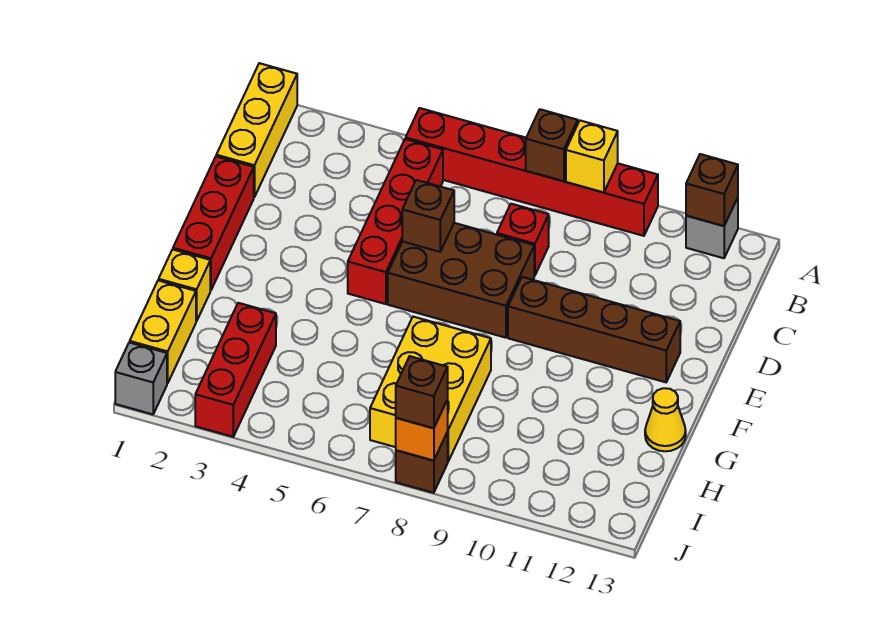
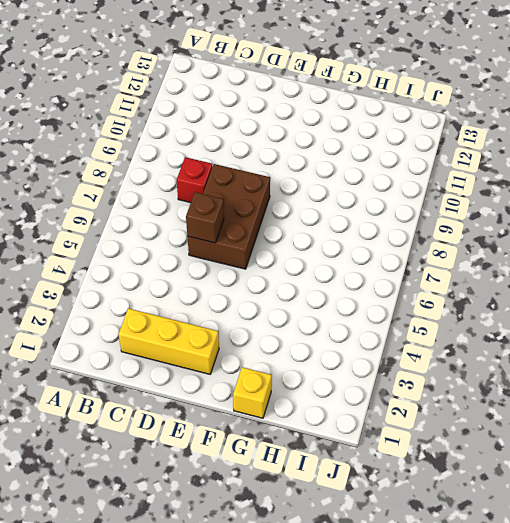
yellow 1x3 brick [118,308,219,374] -> yellow 1x3 brick moved to [216,63,297,197]
none -> red 1x6 brick [406,108,658,236]
none -> grey 1x1 brick [686,198,738,258]
none -> red 1x4 brick [348,139,443,304]

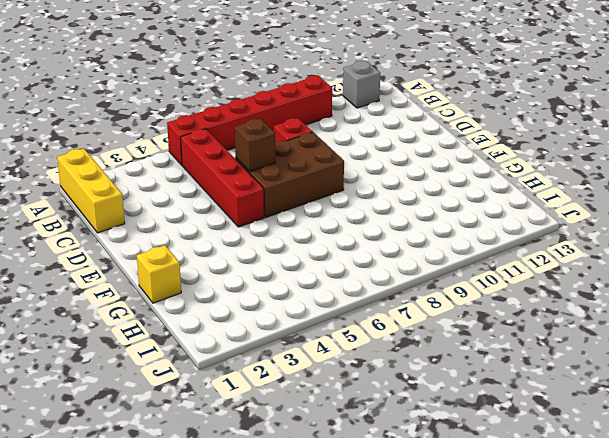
none -> red 1x3 brick [173,156,254,290]
none -> brown 1x4 brick [508,277,680,382]
none -> yellow 2x3 brick [370,317,491,461]

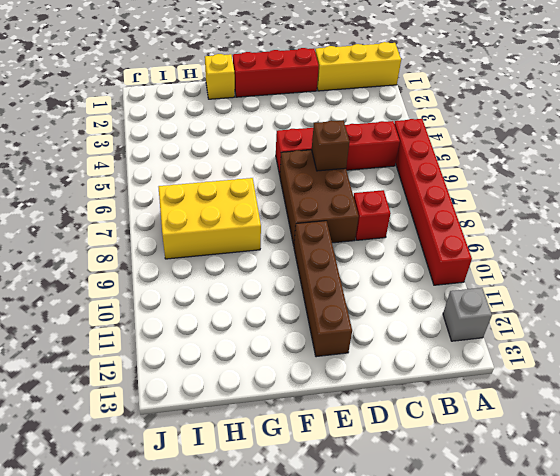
none -> yellow 1x1 cone [645,388,686,451]
none -> yellow 1x2 brick [130,280,196,383]
none -> red 1x3 brick [195,303,276,437]

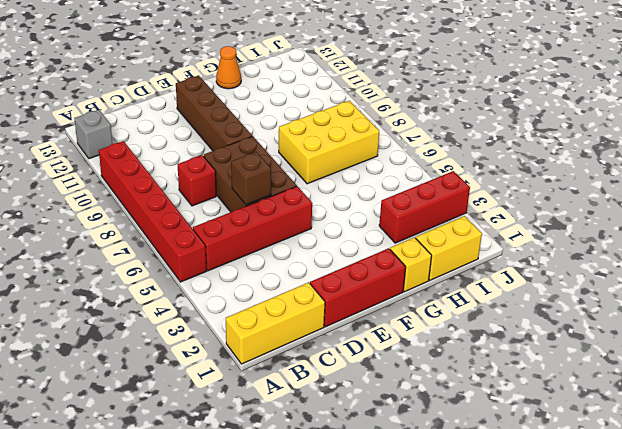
orange 1x1 cone [216,46,241,89] -> yellow 1x1 cone [645,388,686,451]
none -> grey 1x1 brick [115,342,167,414]
none -> brown 1x1 brick [396,432,448,493]
none -> brown 1x1 brick [526,109,578,181]

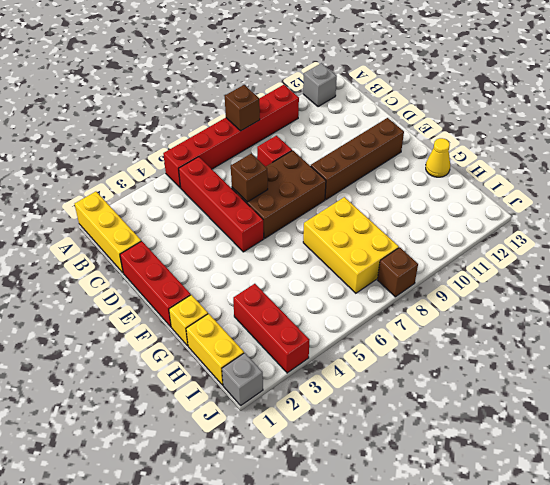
none -> yellow 1x1 brick [566,121,618,192]
none -> brown 1x1 brick [686,154,738,226]
none -> orange 1x1 brick [396,400,448,461]

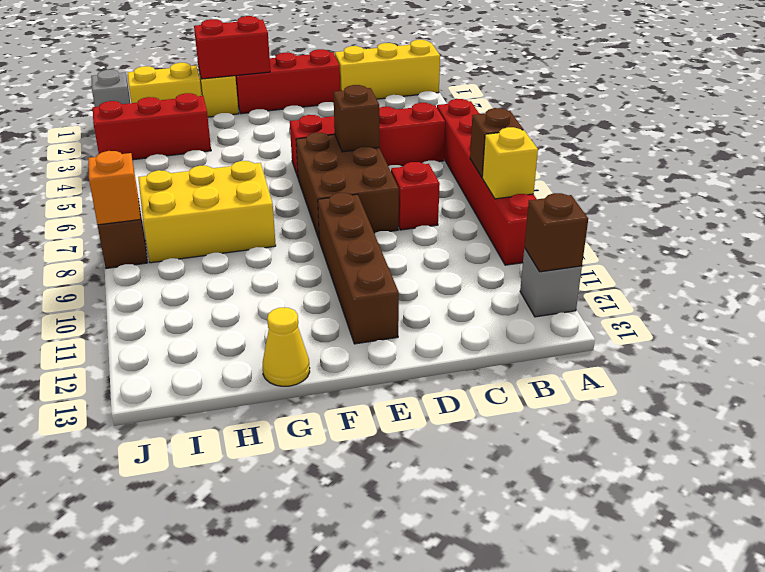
red 1x2 brick [194,16,270,79] -> none
none -> brown 1x1 brick [396,356,448,428]

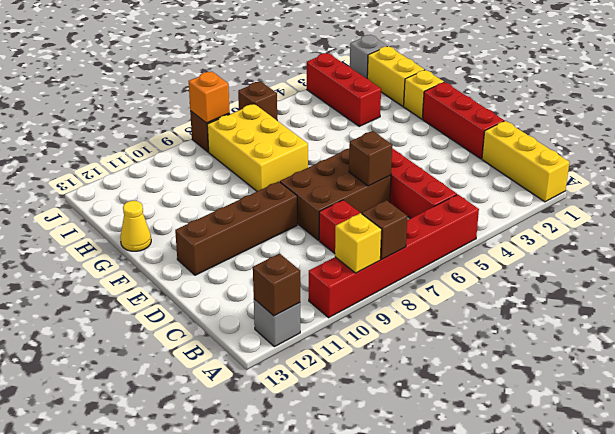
brown 1x1 brick [238,81,277,120] -> brown 1x1 brick moved to [396,356,448,428]

